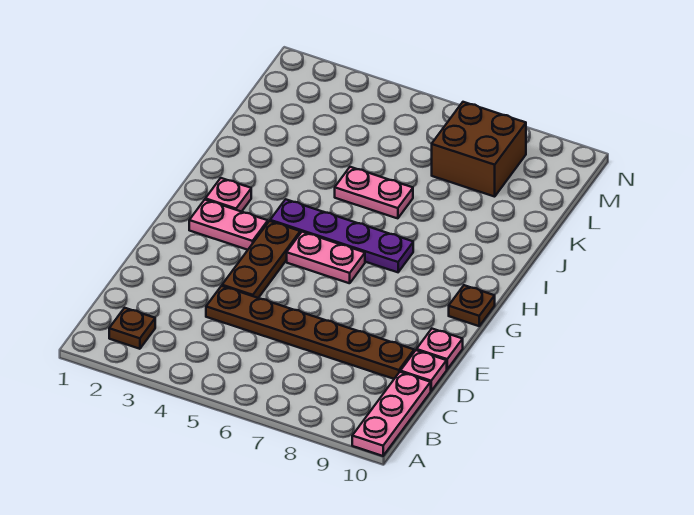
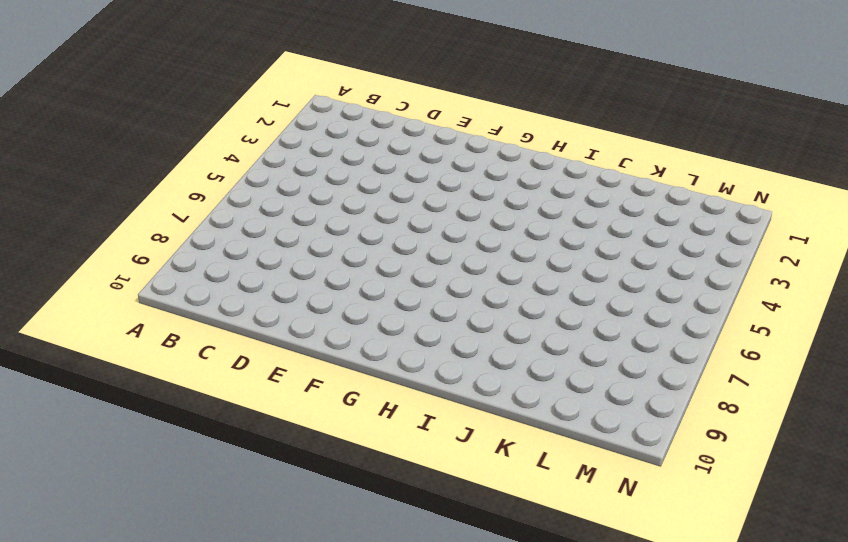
none -> pink 1x3 plate [352,372,431,456]
none -> brown 1x1 plate [109,308,155,349]
none -> brown 1x6 plate [206,286,414,379]

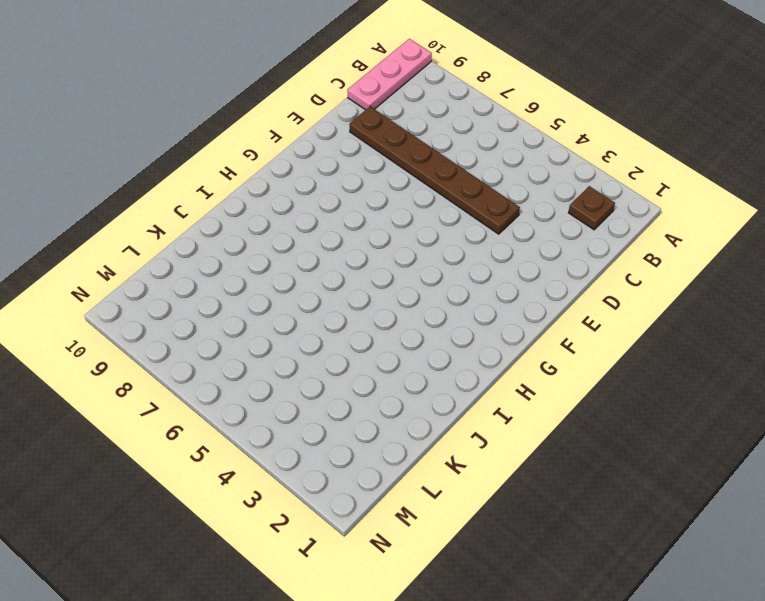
none -> pink 1x1 plate [400,350,447,391]
none -> brown 1x3 plate [222,221,300,298]
none -> pink 1x1 plate [416,329,463,369]

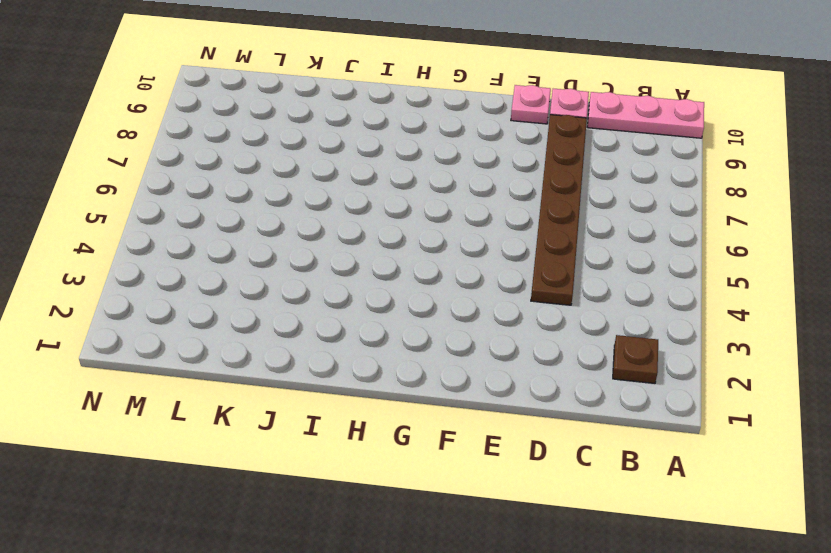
none -> brown 1x3 plate [222,221,300,298]
none -> pink 1x2 plate [189,200,268,250]
none -> pink 1x2 plate [287,232,365,283]

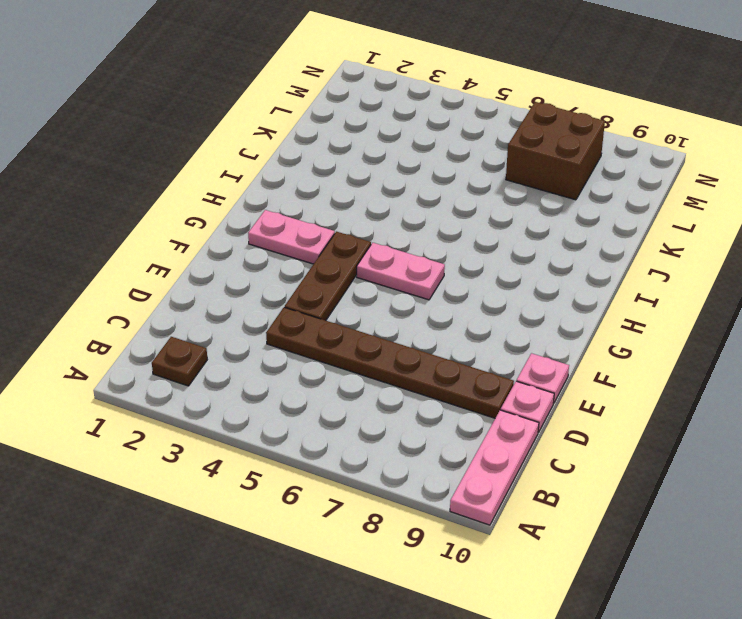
none -> brown 1x1 plate [449,285,495,326]
none -> pink 1x1 plate [205,178,251,212]
none -> purple 1x4 plate [270,199,413,272]

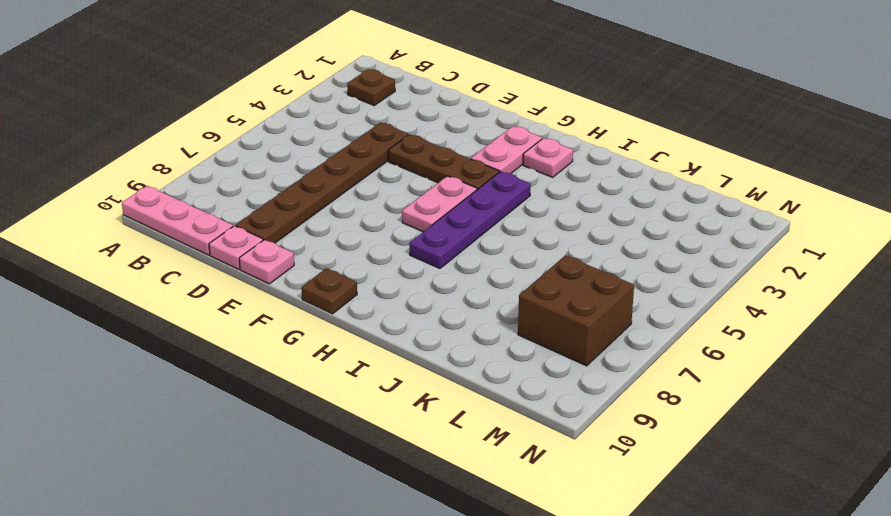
none -> pink 1x2 plate [335,167,413,218]

